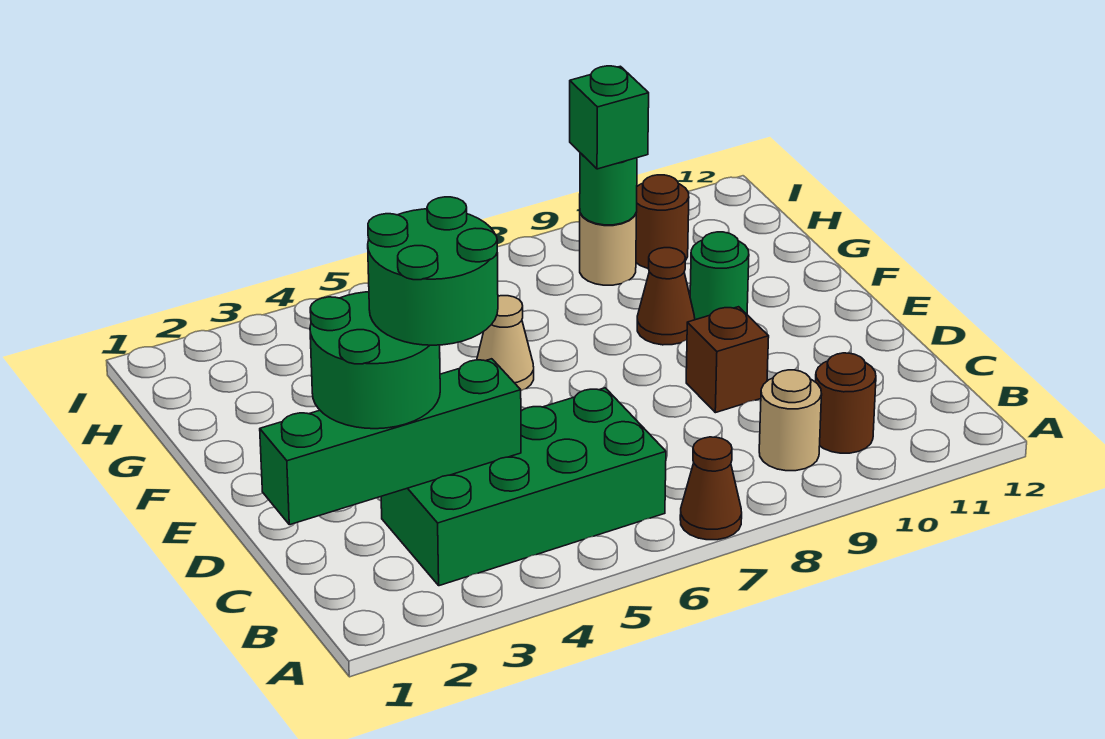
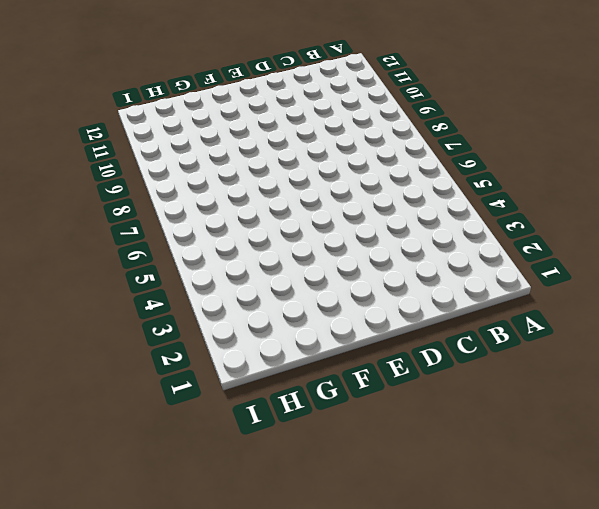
none -> brown 1x1 cone [680,437,742,540]
none -> green 2x4 brick [381,388,666,586]
none -> tan 1x1 round brick [759,370,822,471]

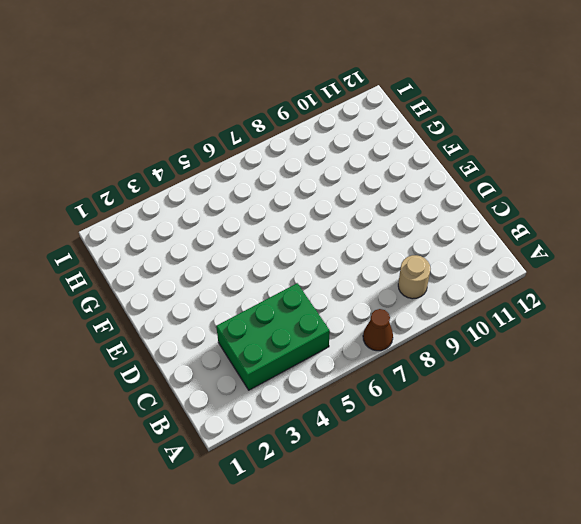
green 2x3 brick [216,283,330,390] -> green 2x4 brick [381,388,666,586]
none -> brown 1x1 round brick [816,353,876,453]
none -> brown 1x1 brick [686,307,769,413]
none -> tan 1x1 cone [477,296,534,391]

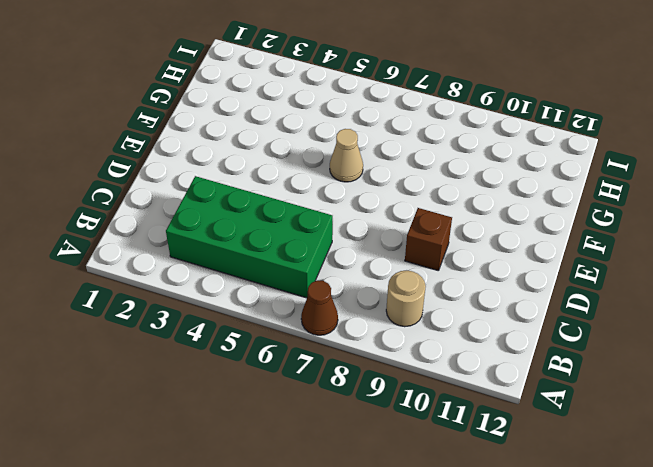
none -> brown 1x1 round brick [816,353,876,453]
none -> brown 1x1 cone [637,248,695,345]
none -> green 1x1 round brick [690,232,749,320]

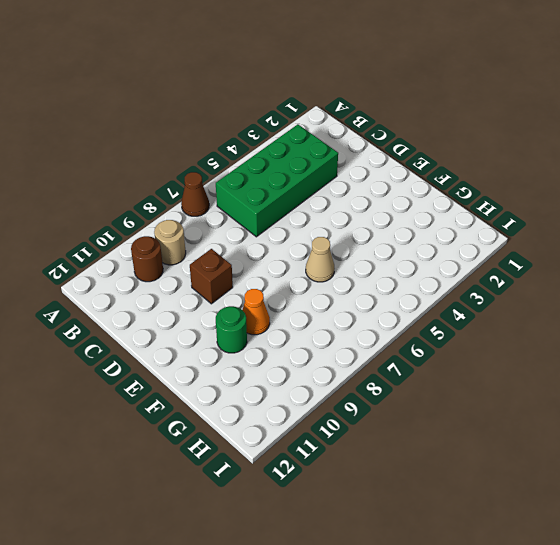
orange 1x1 cone [242,289,270,335] -> brown 1x1 cone [637,248,695,345]
none -> tan 1x1 round brick [580,213,636,285]
none -> brown 1x1 round brick [636,175,689,269]
none -> green 1x4 brick [260,359,521,525]

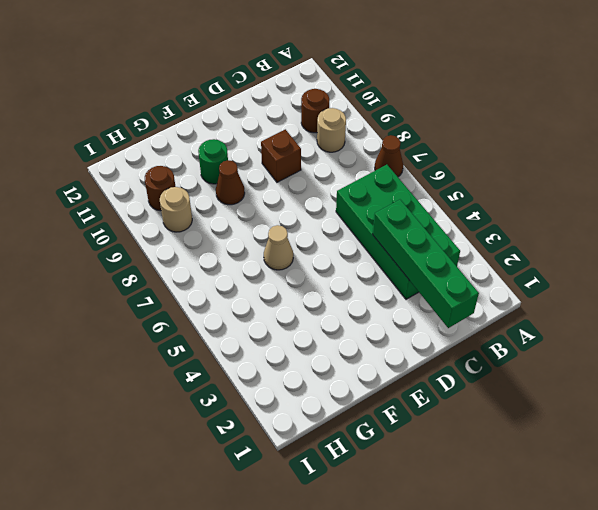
none -> green 1x1 round brick [580,153,637,225]
none -> green 2x2 round brick [310,292,440,429]
none -> green 1x1 brick [570,66,649,169]

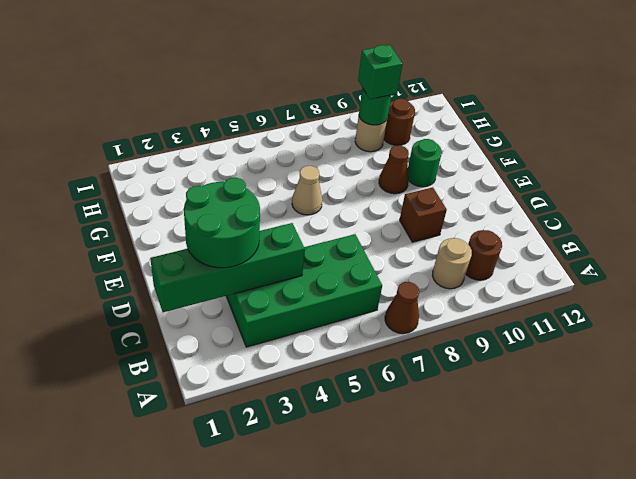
none -> green 2x2 round brick [368,197,498,345]

